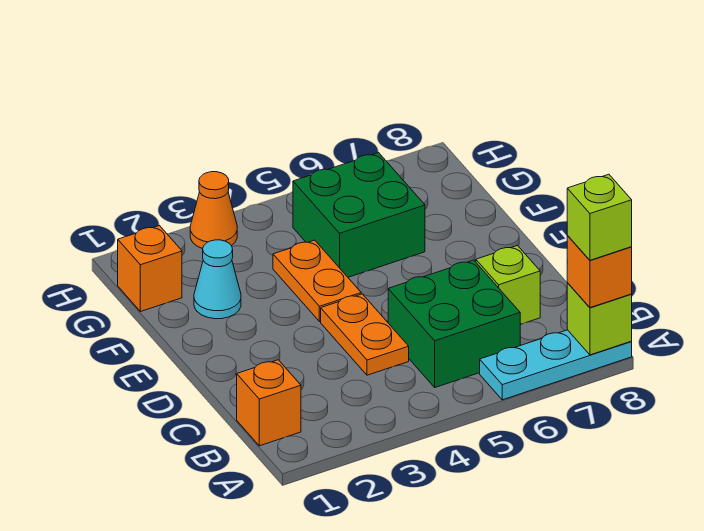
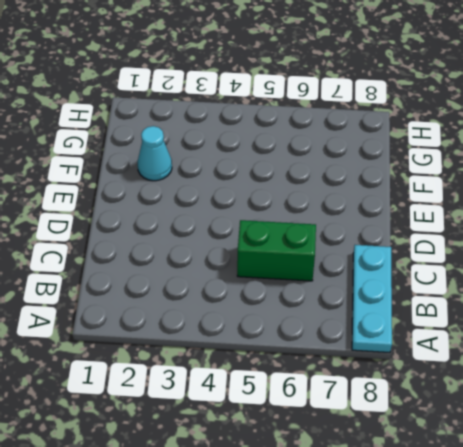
cyan 1x3 plate [352,245,392,353] -> cyan 1x3 plate turned to [480,330,632,400]
green 1x2 brick [237,220,316,281] -> green 2x2 brick [388,260,520,387]
none -> orange 1x1 brick [237,360,301,446]
none -> orange 1x2 plate [321,294,409,375]
none -> lime 1x1 brick [476,246,540,324]

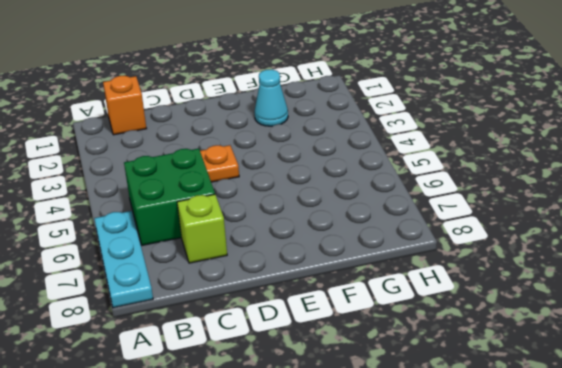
none -> orange 1x2 plate [273,240,361,322]
none -> green 2x2 brick [293,153,425,277]
none -> orange 1x1 brick [118,226,182,312]

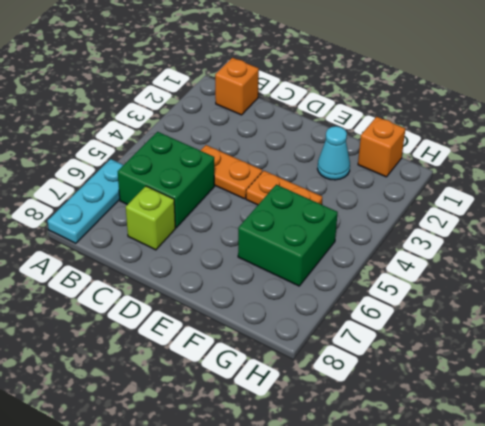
none -> orange 1x1 cone [190,172,237,249]
none -> lime 1x1 brick [567,283,632,355]
none -> orange 1x1 brick [567,236,632,308]

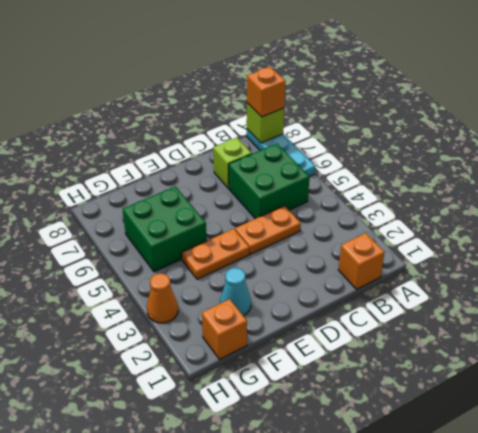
none -> lime 1x1 brick [567,174,632,260]

